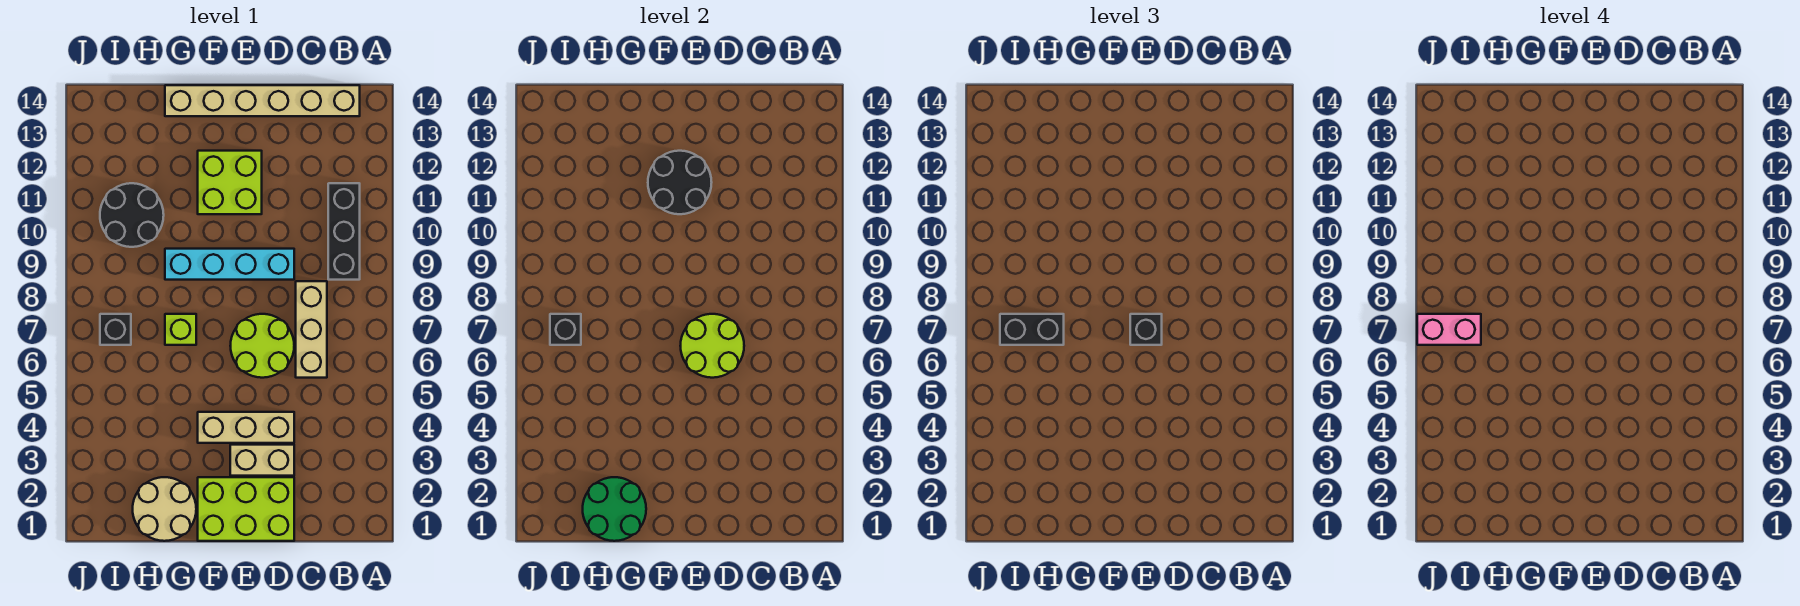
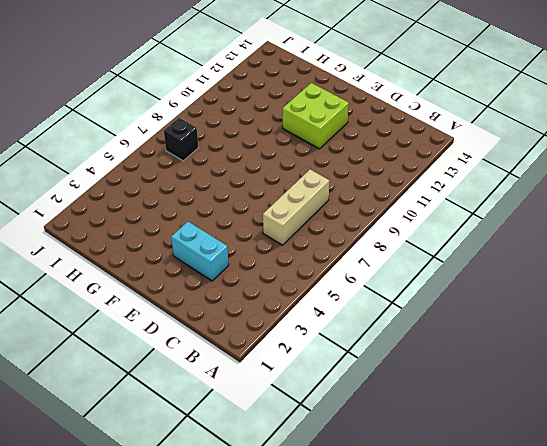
cyan 1x2 brick [171,222,229,281] -> tan 1x2 brick [230,445,294,476]
none -> black 1x3 brick [328,183,360,280]
none -> tan 1x6 brick [165,85,360,116]
none -> lime 2x3 brick [198,477,294,541]

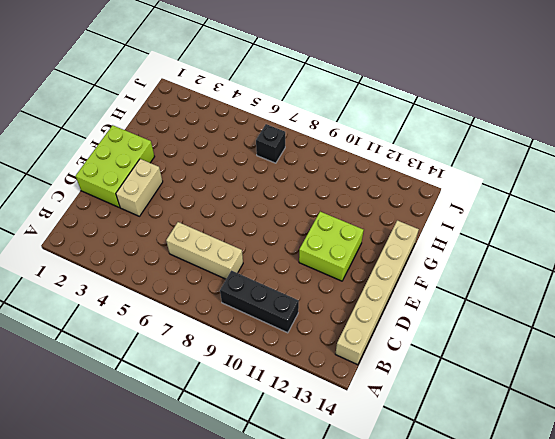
none -> tan 1x3 brick [198,412,294,443]
none -> lime 2x2 round brick [230,314,294,378]
none -> cyan 1x4 brick [165,249,294,280]

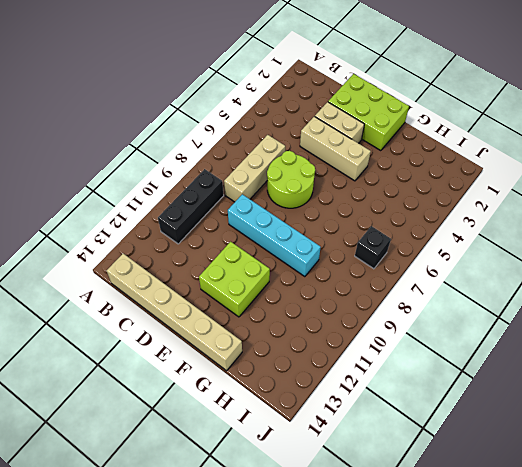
none -> tan 2x2 round brick [133,477,196,541]
none -> lime 1x1 brick [165,314,196,345]
none -> black 2x2 round brick [100,183,164,247]

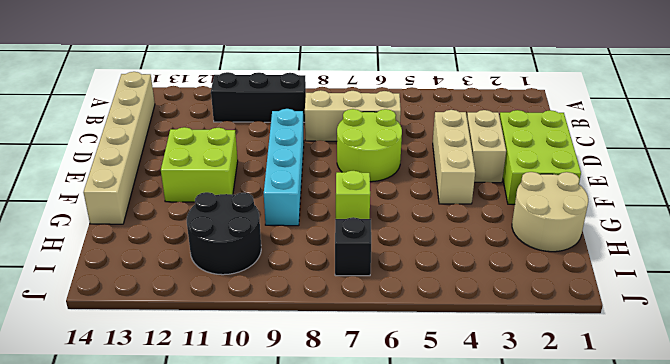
none -> lime 2x2 round brick [680,314,744,378]
none -> black 2x2 round brick [648,151,712,214]
none -> green 2x2 round brick [583,477,646,541]

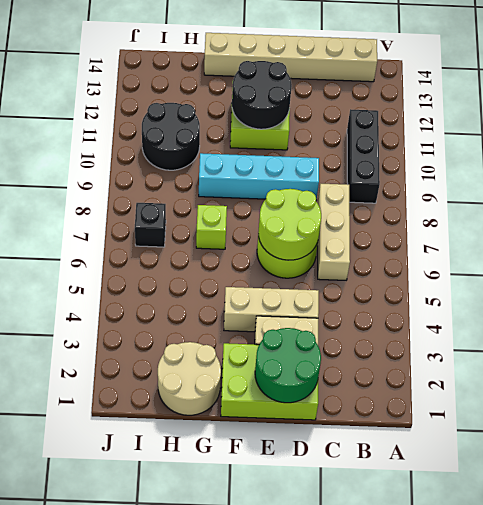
green 2x2 round brick [255,328,321,403] -> green 2x2 round brick moved to [583,477,646,541]
none -> black 1x1 brick [550,314,581,345]
none -> black 1x1 brick [1130,314,1162,345]
none -> black 1x2 brick [1000,314,1064,345]

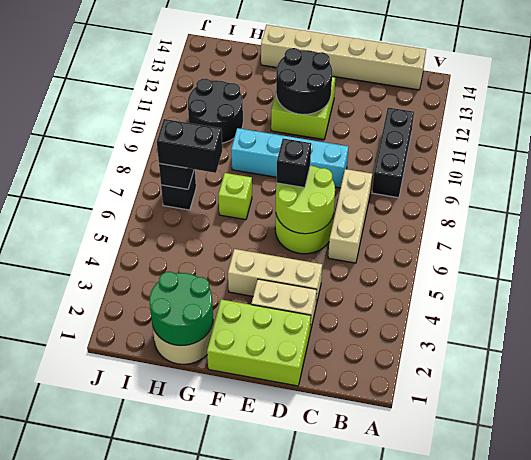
none -> pink 1x2 brick [1417,314,1481,345]

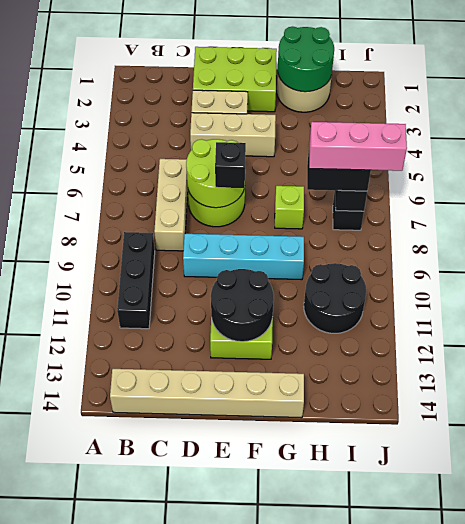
pink 1x3 brick [309,122,407,171] -> pink 1x2 brick [1417,314,1481,345]

